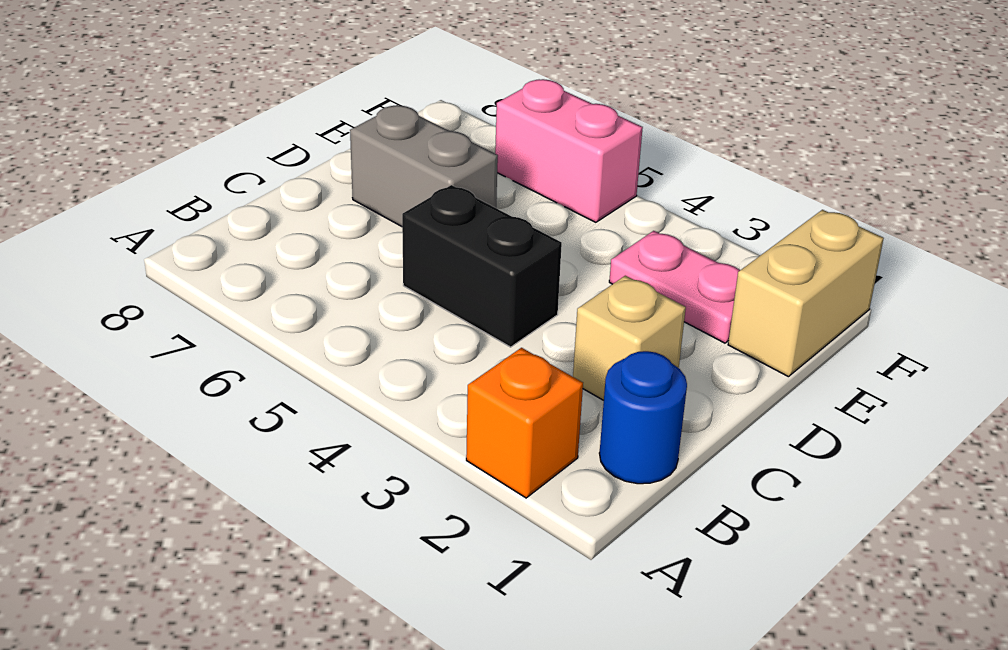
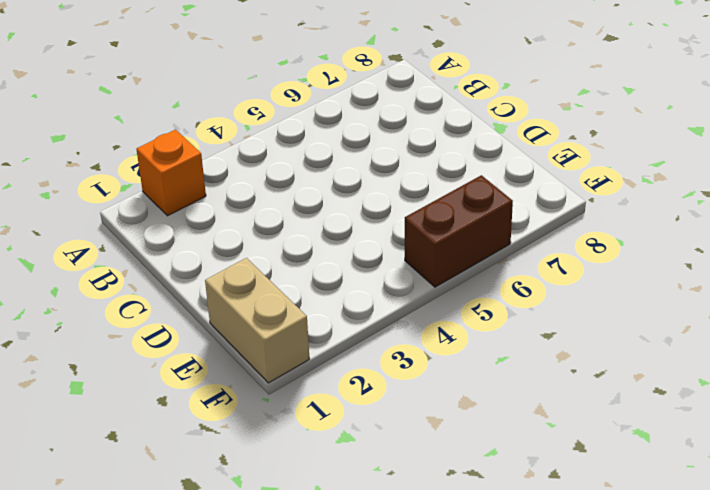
brown 1x2 brick [405,175,513,287] -> pink 1x2 brick [495,79,643,222]
none -> blue 1x1 round brick [599,351,687,484]
none -> tan 1x1 brick [573,276,686,400]

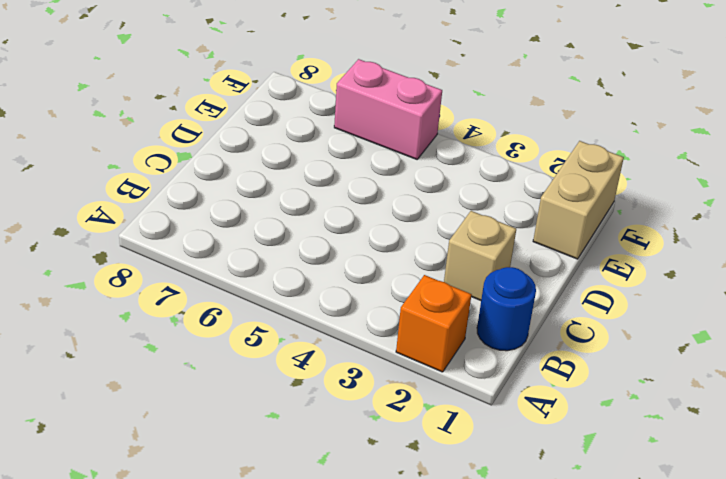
none -> black 1x2 brick [402,185,562,347]
none -> grey 1x2 brick [350,105,498,226]

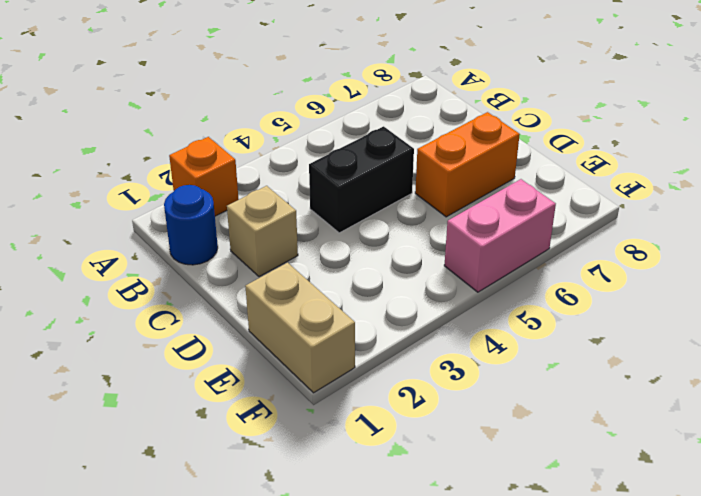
orange 1x2 brick [415,112,520,217] -> grey 1x2 brick [350,105,498,226]
none -> pink 1x2 plate [609,231,740,343]

